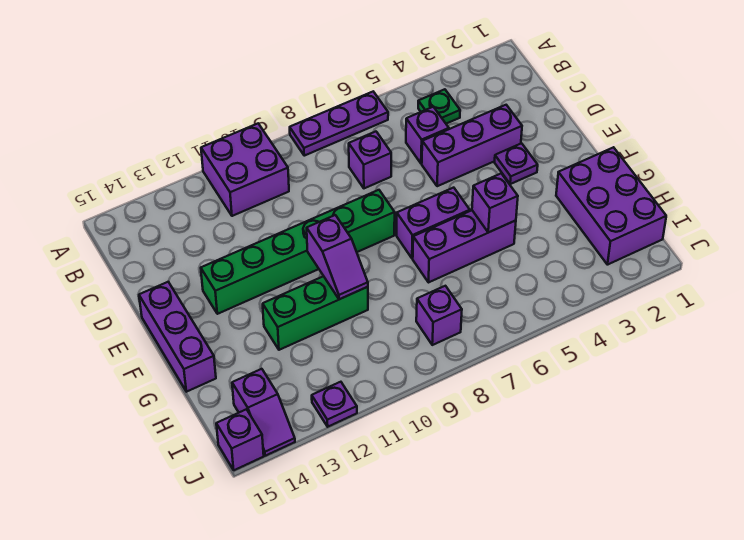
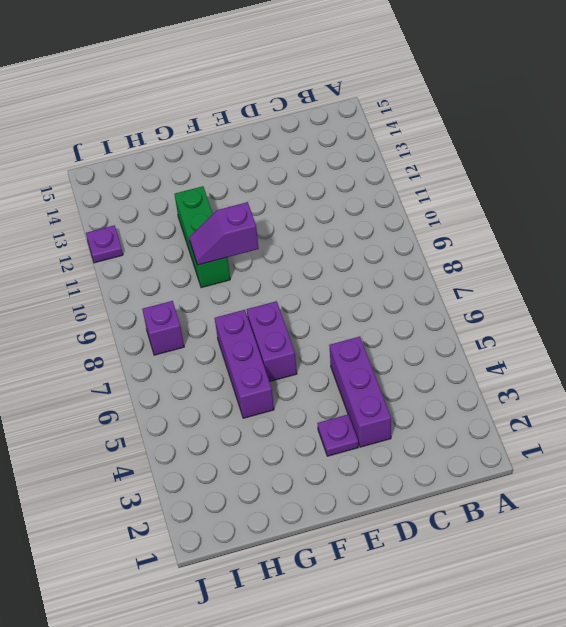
none -> purple 1x3 plate [290,92,388,156]
none -> purple 2x2 brick [201,124,289,216]
none -> green 1x1 plate [418,89,460,124]

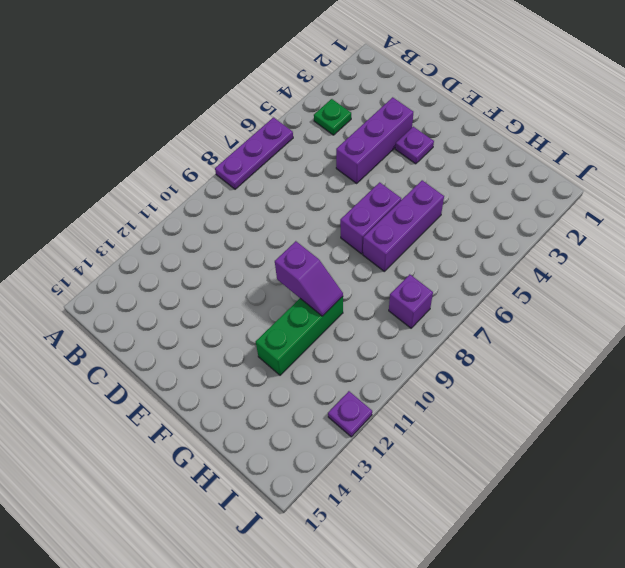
none -> purple 2x2 brick [201,124,289,216]
none -> purple 1x1 brick [406,107,449,164]
none -> purple 1x1 brick [349,132,391,188]

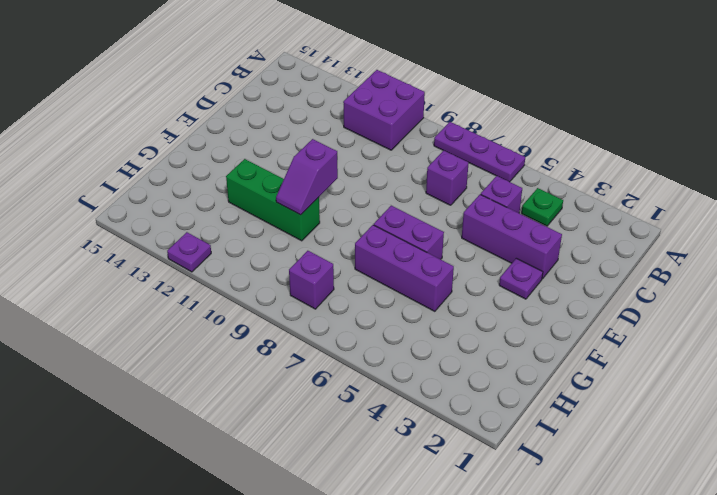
none -> green 1x6 brick [201,190,395,314]
none -> purple 1x3 brick [139,282,216,392]
none -> purple 2x3 brick [556,147,666,265]

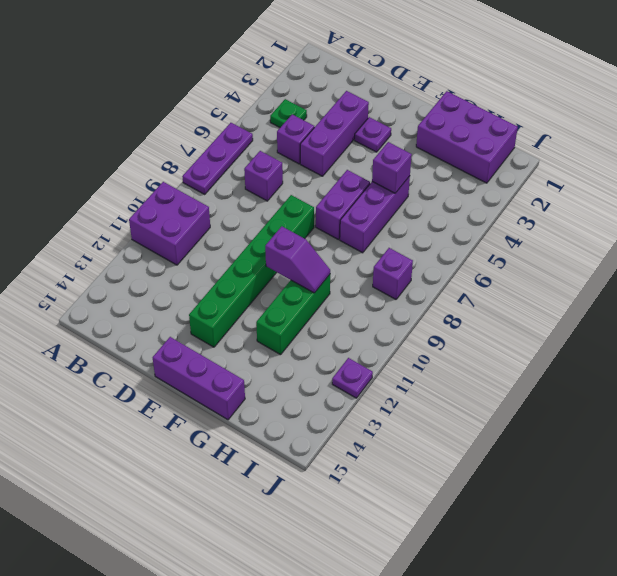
none -> purple 1x2 slope [232,369,295,456]
none -> purple 1x1 brick [216,409,264,470]

